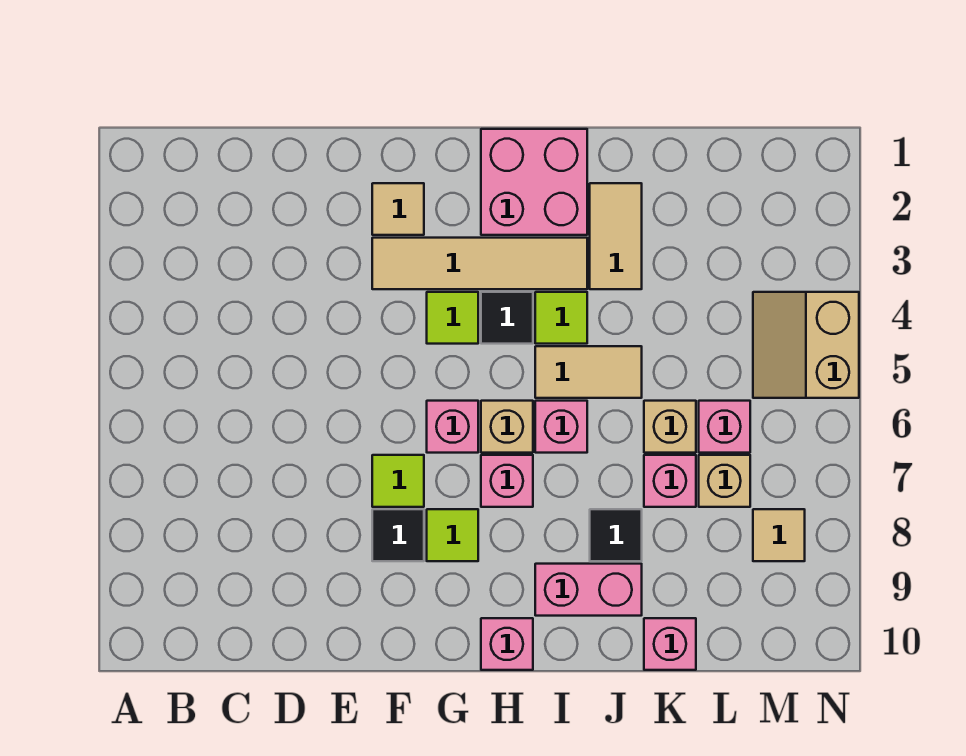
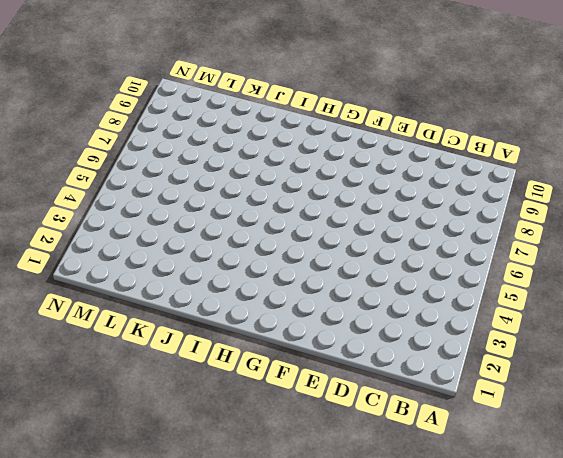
none -> tan 1x1 tile [372,183,424,235]
none -> tan 1x4 tile [372,238,587,289]
none -> lime 1x1 tile [372,455,424,507]

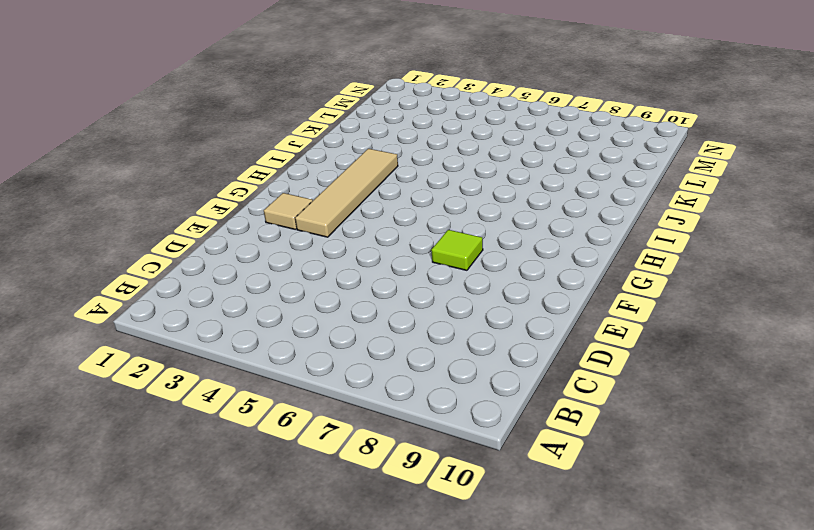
none -> black 1x1 tile [372,509,424,561]
none -> lime 1x1 tile [427,292,478,344]
none -> pink 1x1 brick [427,401,478,453]

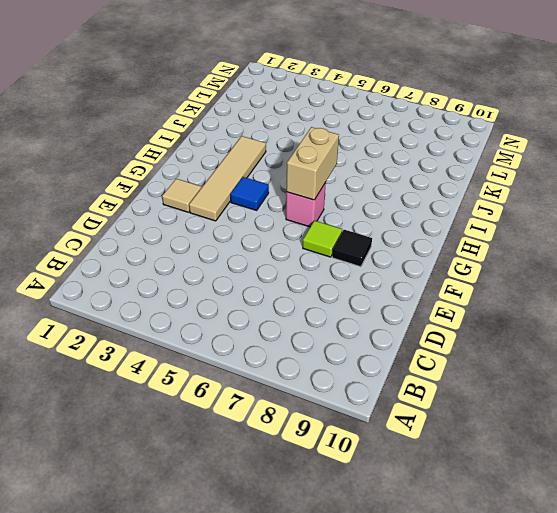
blue 1x1 tile [230,177,269,210] -> lime 1x1 tile [427,292,478,344]
tan 1x2 brick [286,127,339,200] -> none
none -> lime 1x1 tile [427,509,478,561]
none -> pink 2x2 brick [481,129,587,235]
none -> black 1x1 tile [481,292,533,344]

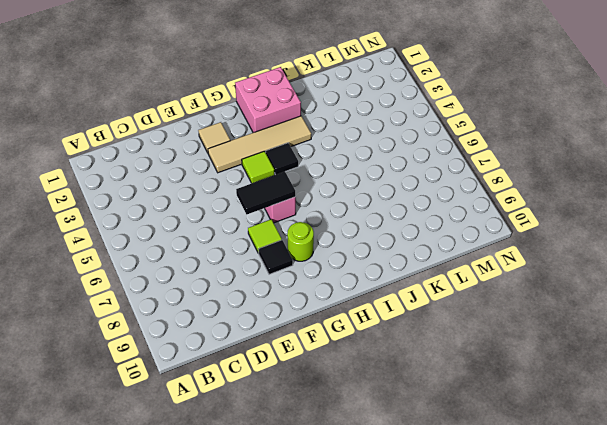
black 1x2 tile [236,172,295,214] -> none
lime 1x1 round brick [287,222,314,261] -> lime 1x1 tile [427,509,478,561]
none -> tan 1x1 brick [481,401,533,453]
none -> pink 1x1 brick [481,455,533,507]
none -> pink 1x1 brick [481,618,533,670]

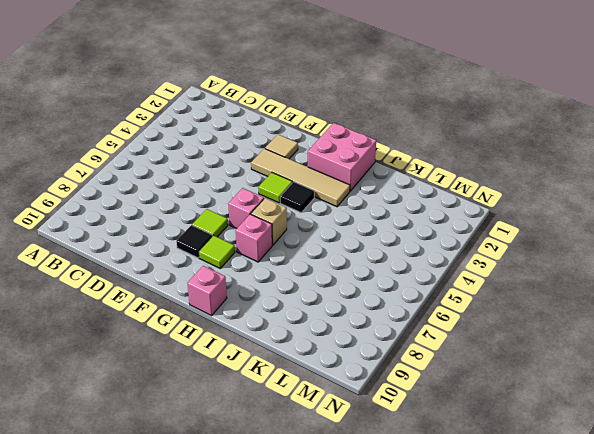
none -> lime 1x1 tile [535,292,587,344]
none -> tan 1x2 tile [535,346,642,398]
none -> pink 1x1 brick [535,401,587,453]

